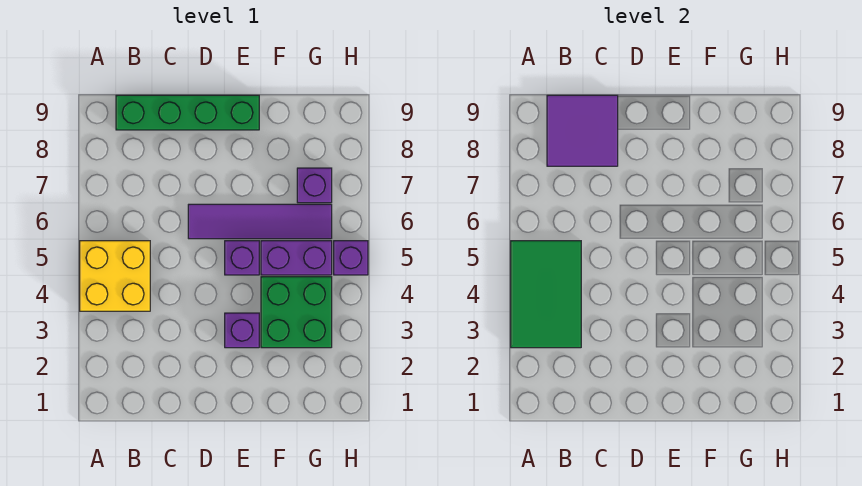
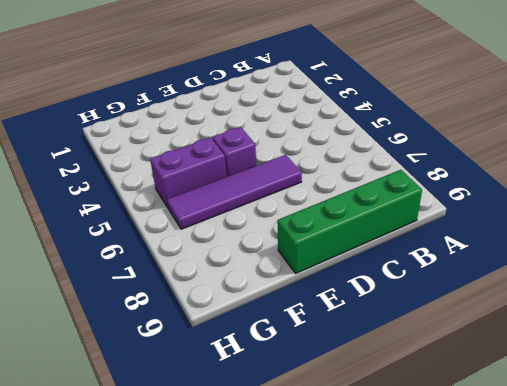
none -> yellow 2x2 brick [80,241,150,311]
none -> purple 1x1 brick [225,313,259,348]

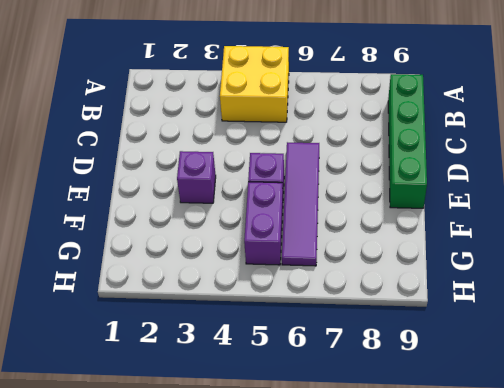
none -> green 2x2 brick [261,277,332,348]
none -> purple 1x1 brick [297,168,332,203]

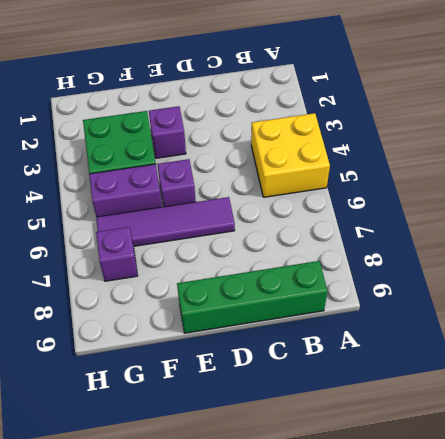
none -> purple 1x1 brick [334,241,368,275]
none -> green 2x3 tile [511,241,581,348]

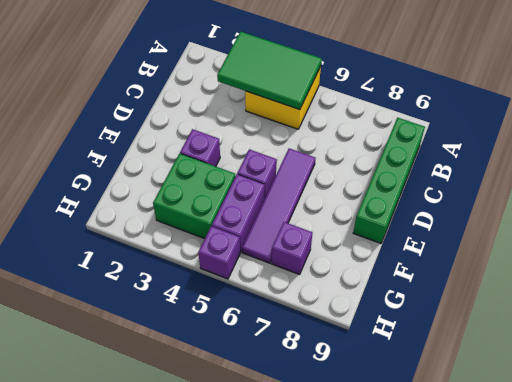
none -> purple 2x2 tile [547,95,618,166]

